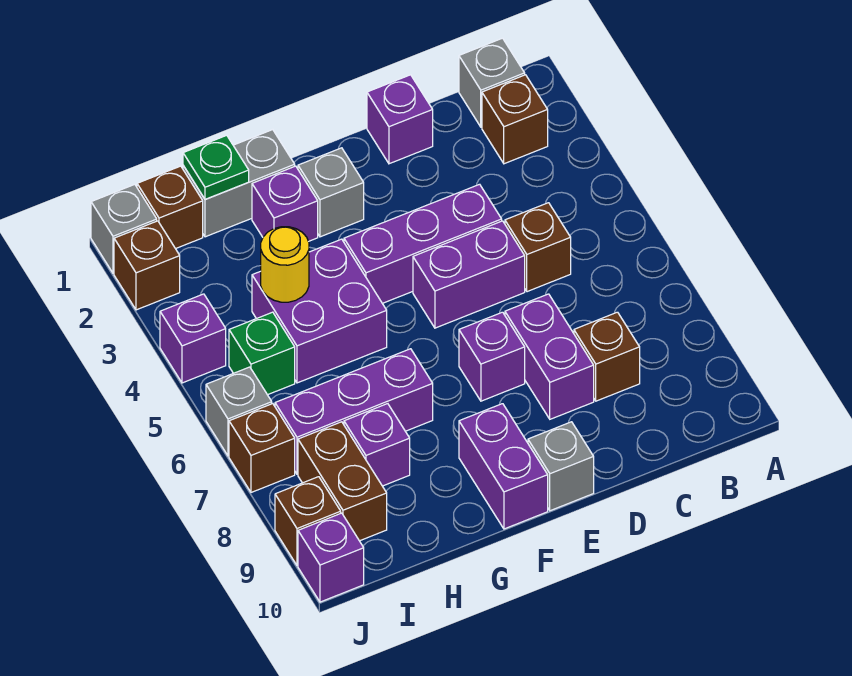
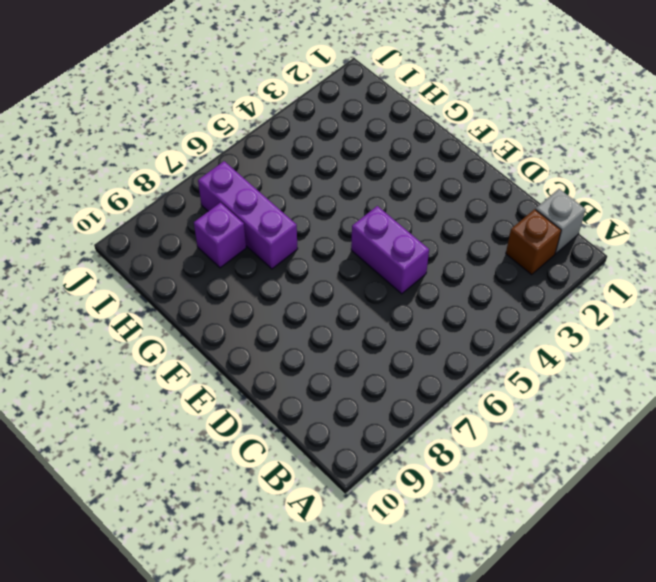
none -> brown 1x1 brick [505,203,571,292]
none -> brown 1x1 brick [574,312,640,401]
none -> purple 1x1 brick [367,75,433,164]

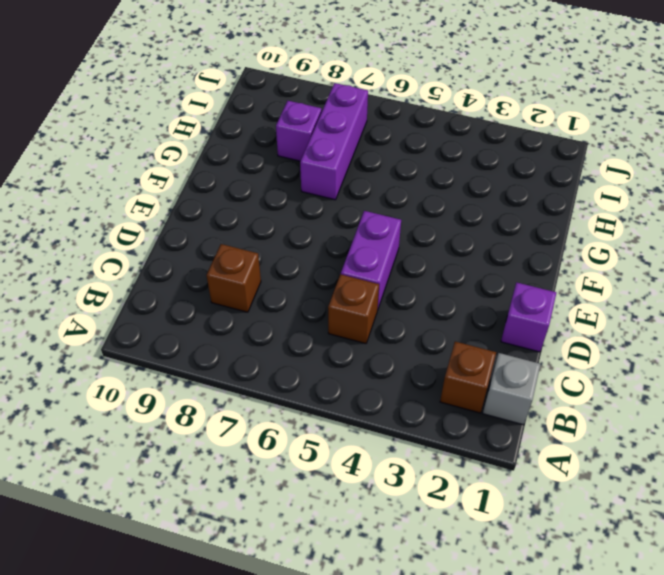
none -> purple 1x3 brick [344,184,502,303]
none -> purple 1x2 brick [505,294,594,419]
none -> purple 1x1 brick [459,312,525,401]

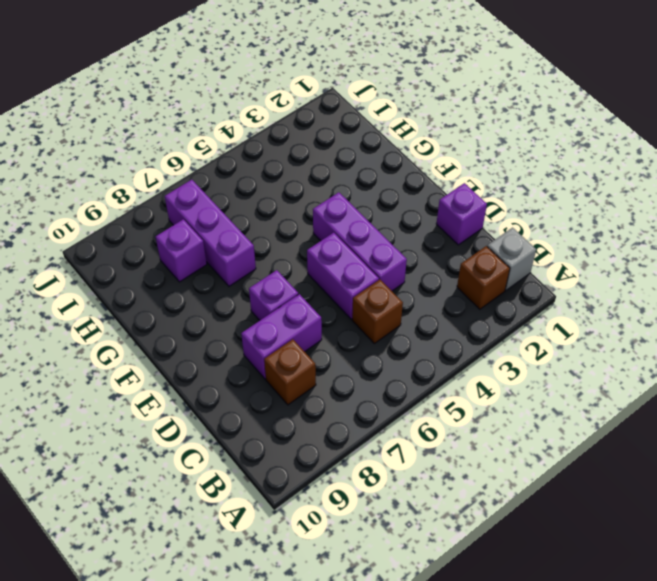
none -> grey 1x1 brick [528,422,594,511]
none -> grey 1x1 brick [298,148,364,237]
none -> purple 1x2 brick [459,404,548,529]

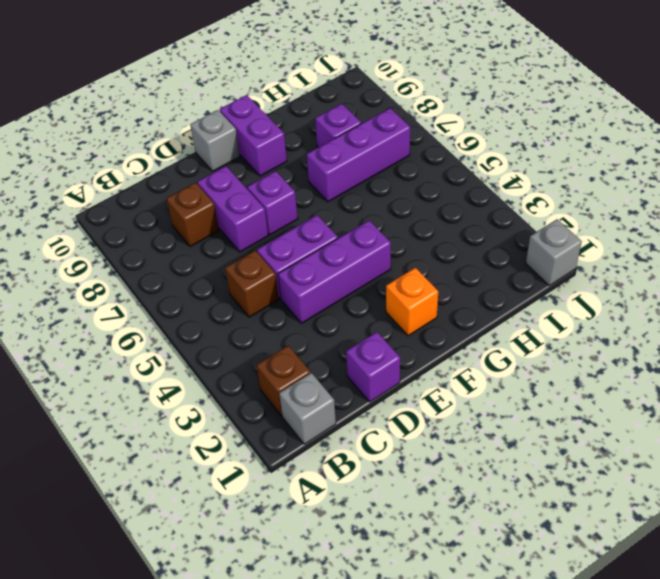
orange 1x1 brick [386,268,438,336] -> grey 1x1 brick [298,148,364,237]
none -> grey 1x2 brick [183,130,295,237]
none -> purple 1x1 brick [252,166,318,241]
none -> purple 2x2 brick [252,239,387,383]

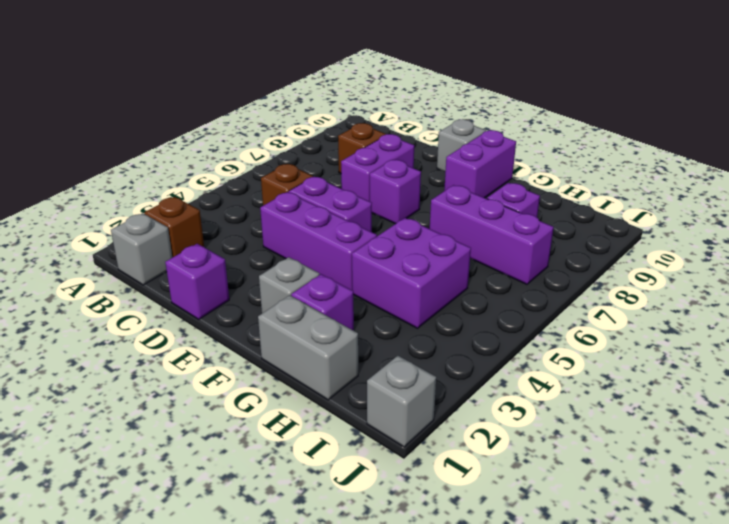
none -> brown 1x1 brick [137,166,203,249]
none -> green 1x1 brick [229,312,295,395]
none -> brown 1x2 brick [298,422,387,541]

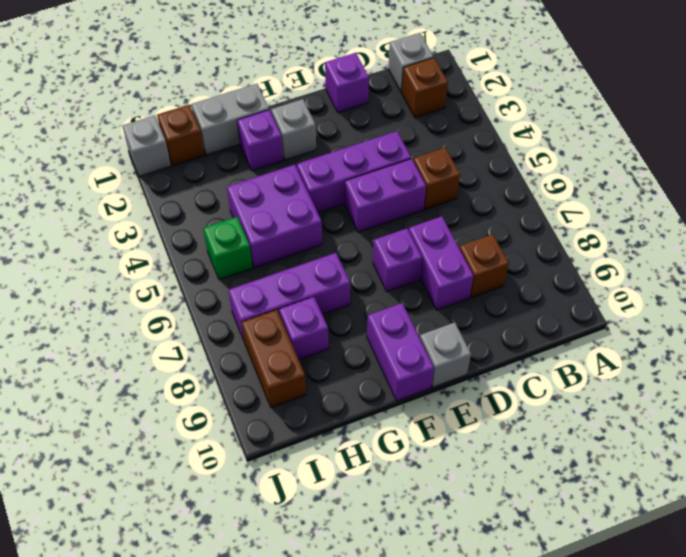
none -> brown 1x1 brick [114,221,180,310]
none -> purple 1x1 brick [160,294,226,383]
none -> grey 1x1 brick [206,367,272,456]

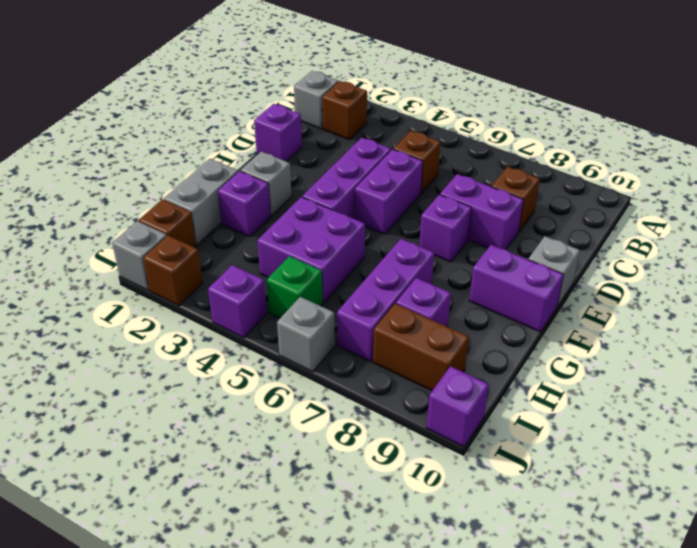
none -> brown 1x1 brick [229,404,295,492]
none -> brown 1x1 brick [275,477,341,566]
none -> green 1x1 plate [183,135,249,199]

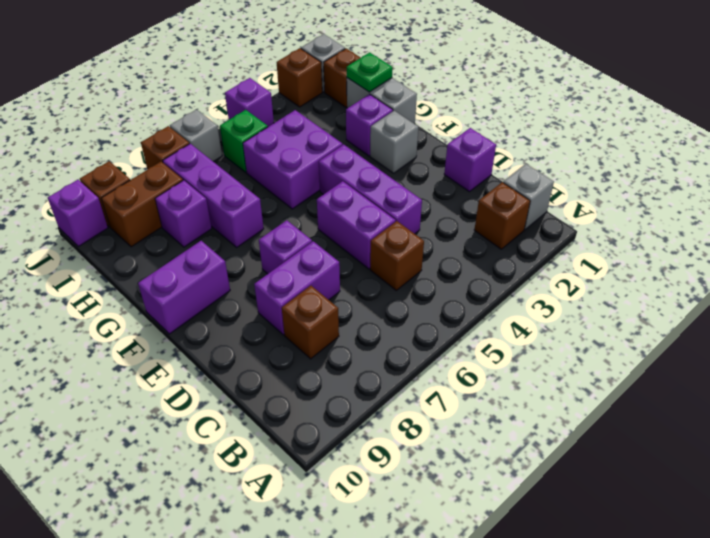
none -> grey 1x1 brick [528,422,594,511]
none -> yellow 1x1 round brick [261,227,309,302]

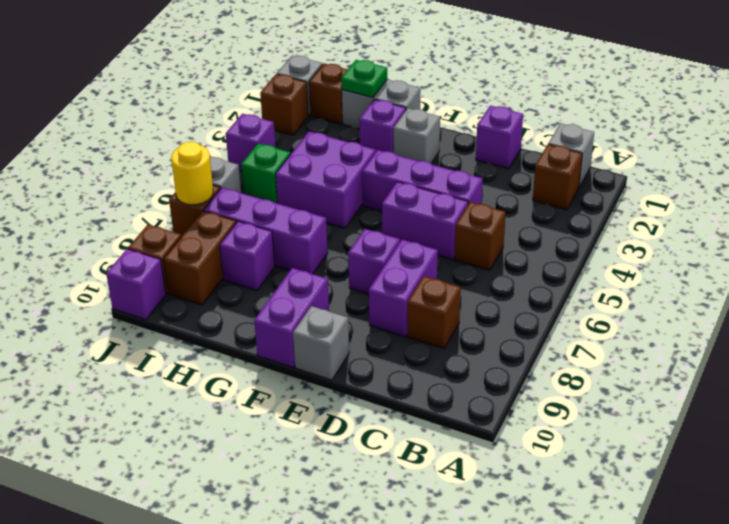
yellow 1x1 round brick [171,142,213,205] -> yellow 1x1 round brick moved to [261,227,309,302]

